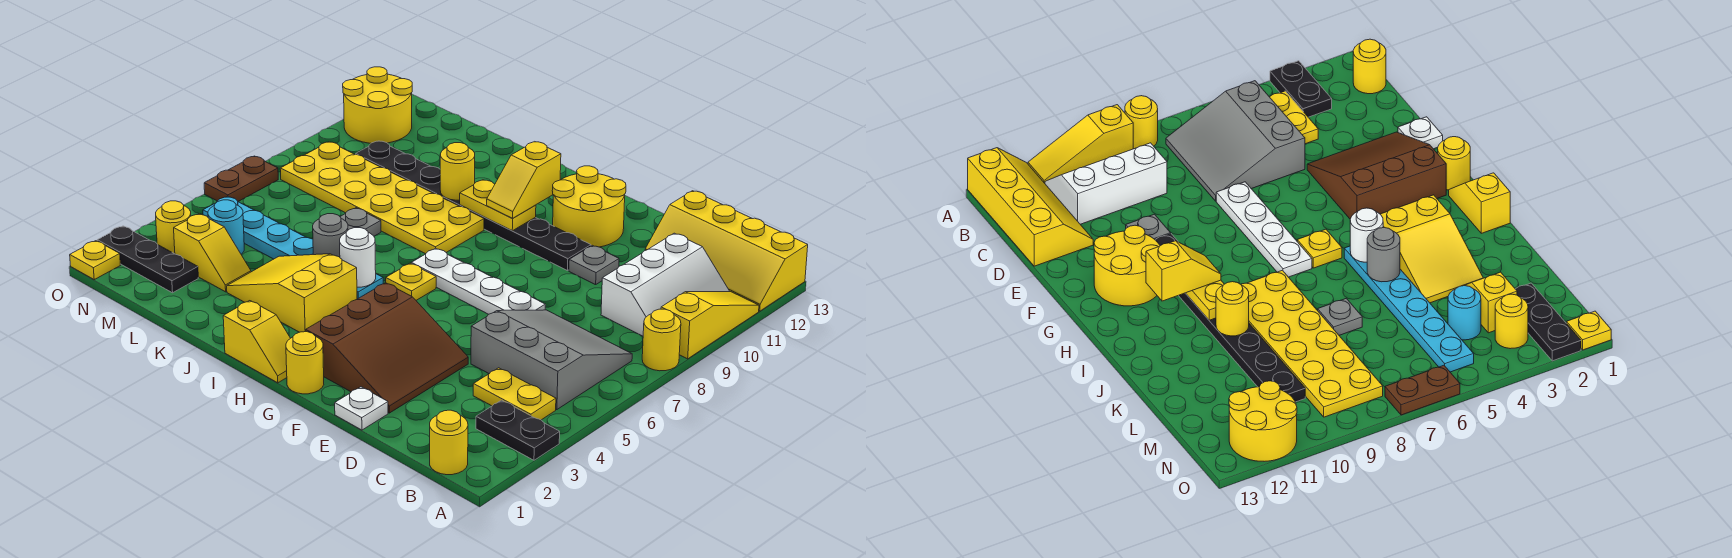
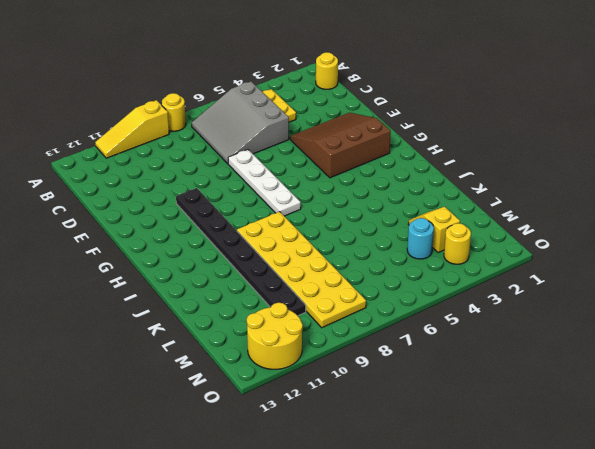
none -> black 1x2 plate [476,400,560,460]
none -> yellow 2x4 slope [645,191,808,311]
none -> white 2x3 slope [601,233,729,336]
none -> white 1x1 plate [335,387,388,430]

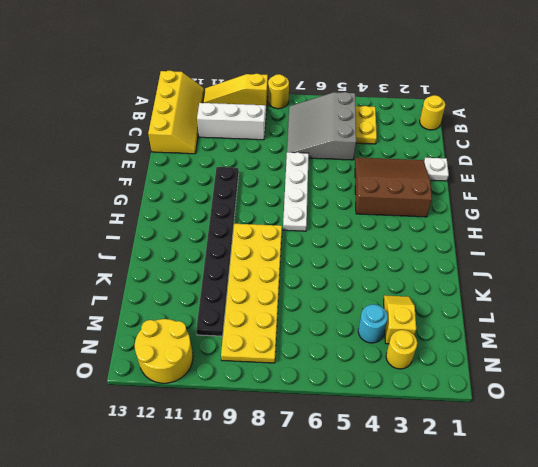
none -> black 1x2 plate [476,400,560,460]
none -> grey 1x1 plate [569,245,619,285]
none -> yellow 2x2 round brick [552,166,626,247]
none -> yellow 1x1 round brick [286,331,324,394]

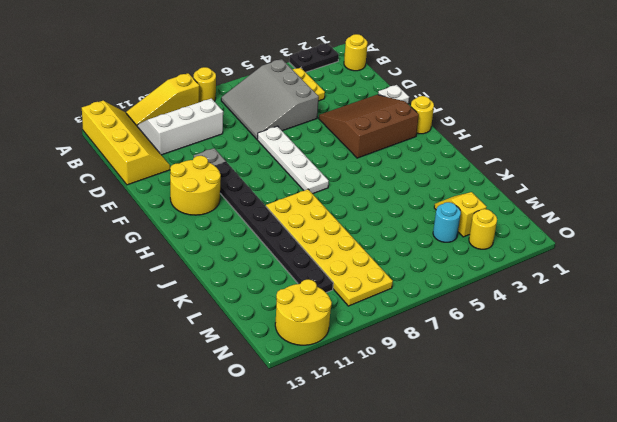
black 1x2 plate [289,43,339,72] -> black 1x2 plate turned to [476,400,560,460]
none -> yellow 1x2 slope [223,301,290,383]
none -> yellow 1x1 plate [386,263,436,300]
none -> yellow 2x3 slope [227,254,357,332]
none -> cyan 1x6 plate [203,197,383,299]

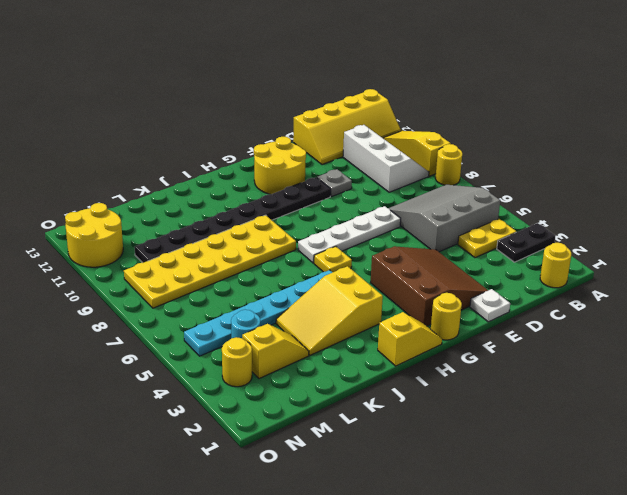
none -> grey 1x1 plate [340,208,381,236]
none -> black 1x3 plate [97,226,198,293]
none -> yellow 1x1 plate [70,241,120,280]
none -> brown 1x2 plate [204,156,278,201]

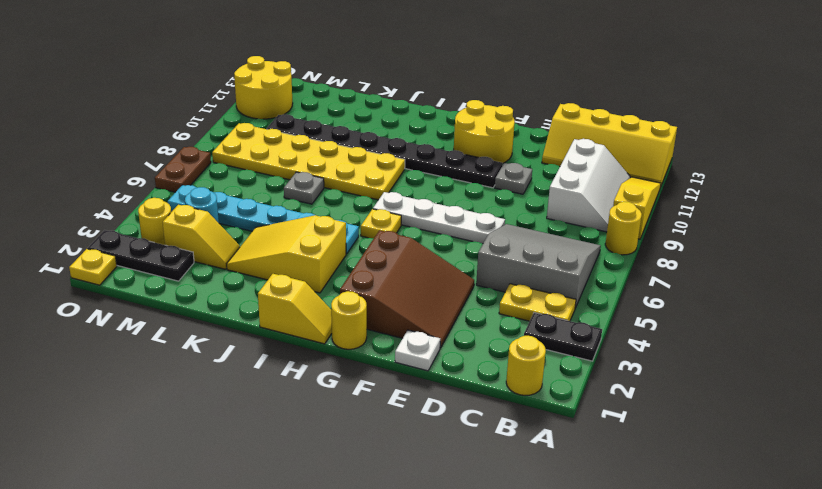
none -> yellow 1x2 plate [460,180,536,231]
none -> white 1x1 round brick [340,228,376,287]
none -> grey 1x1 round brick [313,214,348,257]
none -> yellow 1x1 round brick [440,143,475,200]

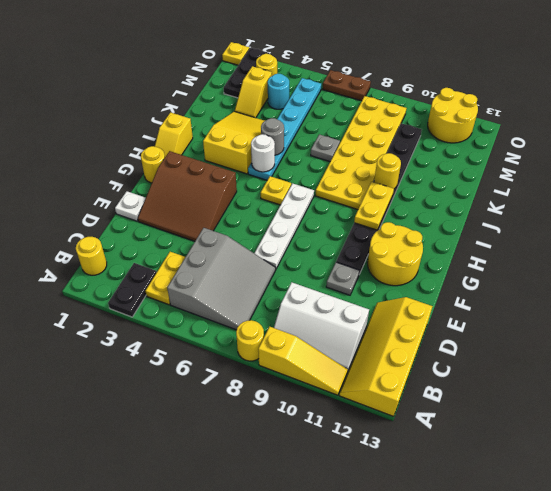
none -> yellow 1x2 slope [487,142,561,218]

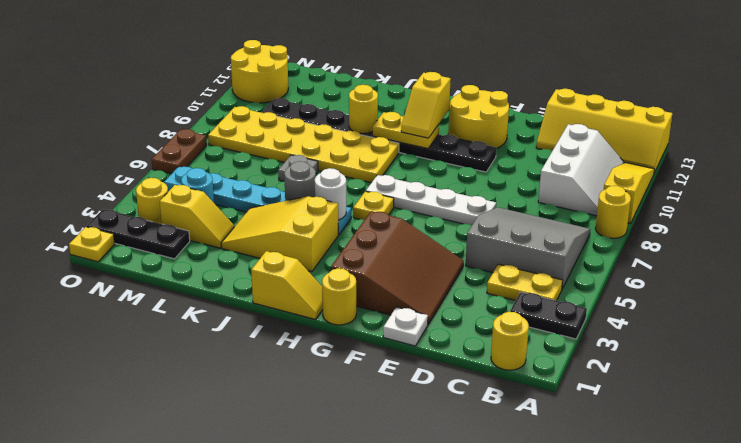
none -> grey 1x1 plate [569,245,619,285]

